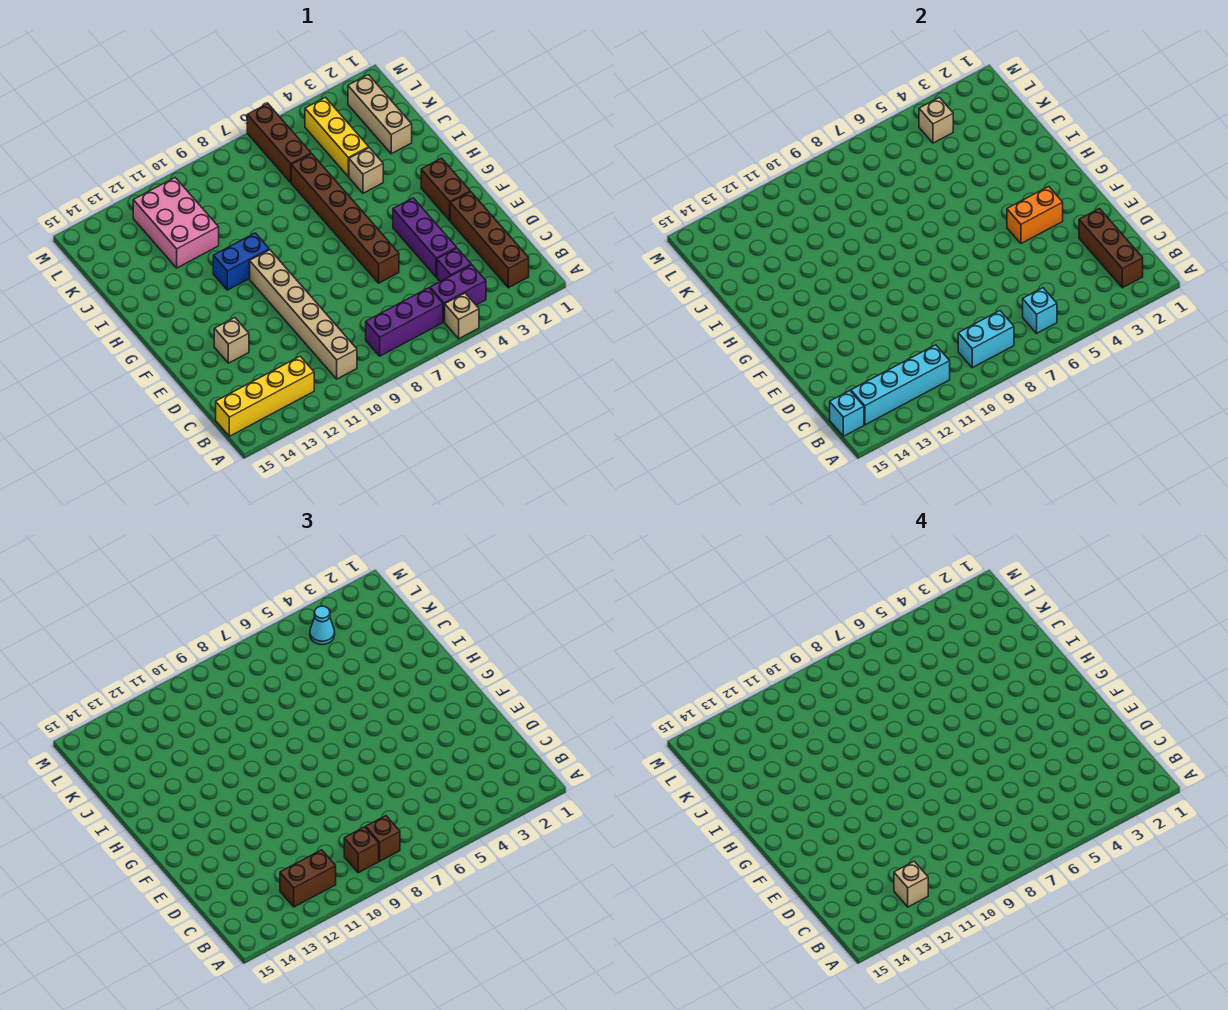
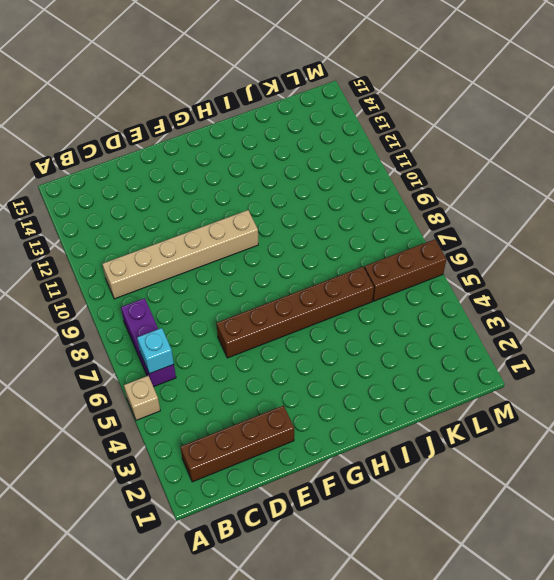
none -> purple 1x2 brick [430,265,486,322]
none -> yellow 1x4 brick [216,356,314,436]
none -> purple 1x1 brick [437,248,471,281]

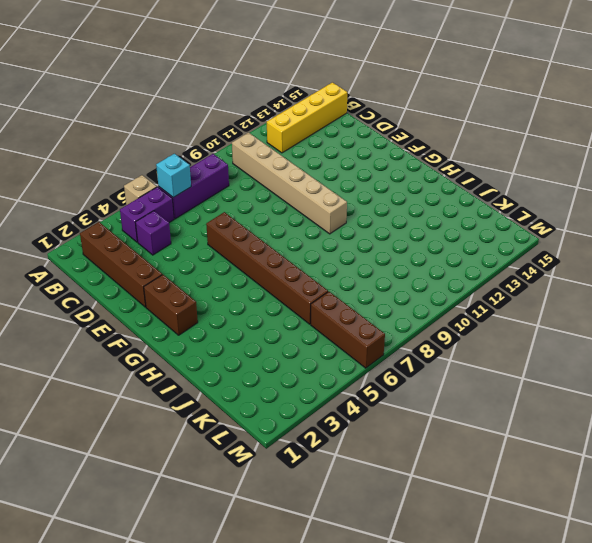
none -> purple 1x3 brick [393,198,457,277]
none -> tan 1x1 brick [214,318,249,363]
none -> blue 1x2 brick [213,233,269,290]

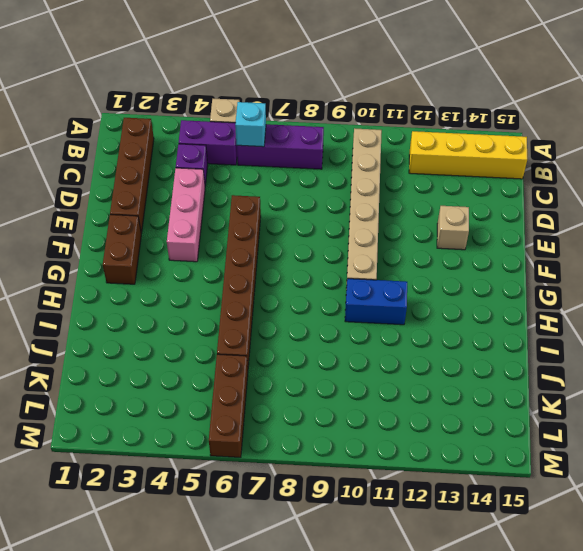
pink 1x3 brick [167,168,205,262] -> purple 1x3 brick [393,198,457,277]
none -> tan 1x1 brick [349,148,383,193]
none -> tan 1x3 brick [348,75,412,154]
none -> yellow 1x3 brick [305,97,369,177]

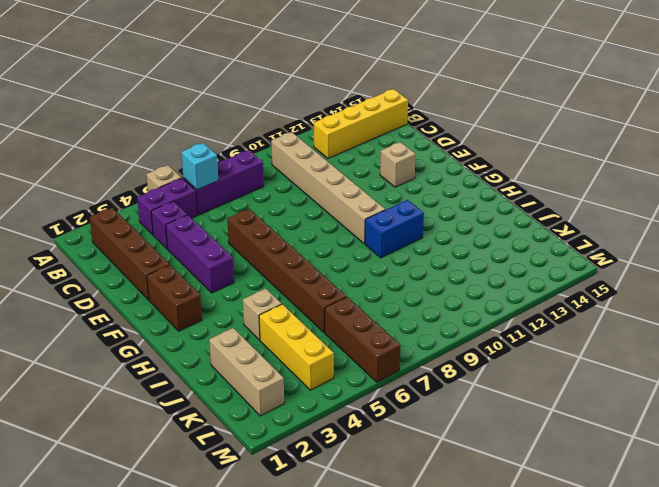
none -> pink 2x3 brick [133,178,219,268]
none -> brown 1x3 brick [1079,209,1143,288]
none -> cyan 1x2 brick [958,311,1014,368]

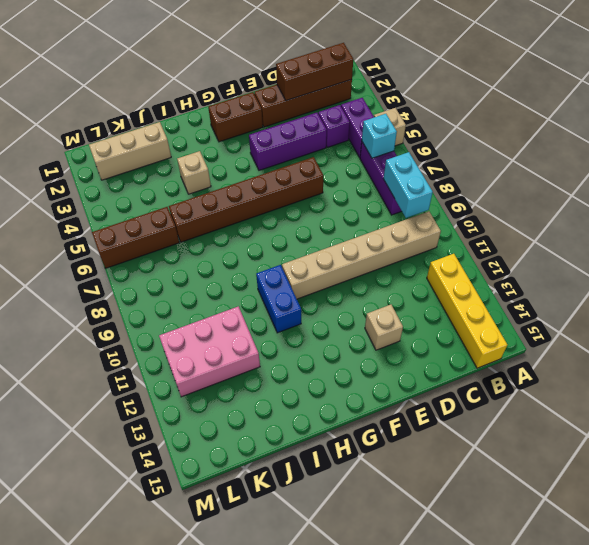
none -> yellow 1x3 brick [305,97,369,177]
none -> cyan 1x4 brick [851,345,950,425]
none -> cyan 1x1 brick [830,391,864,436]

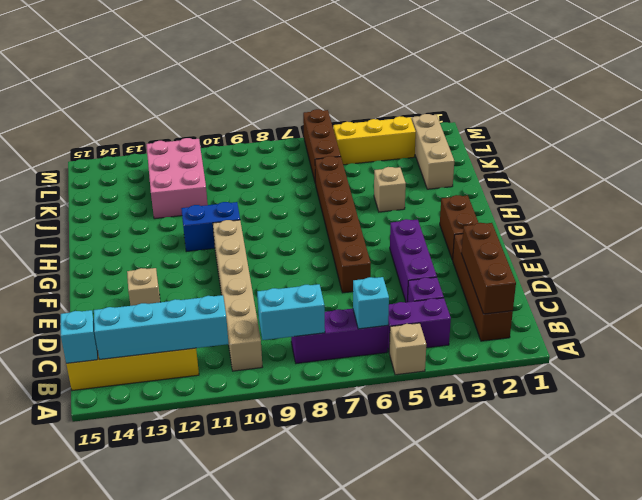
yellow 1x3 brick [333,116,416,165] -> yellow 1x3 brick turned to [305,97,369,177]
none -> orange 1x2 brick [1007,186,1063,243]
none -> tan 1x1 brick [919,97,953,143]
none -> brown 1x1 brick [366,816,400,861]

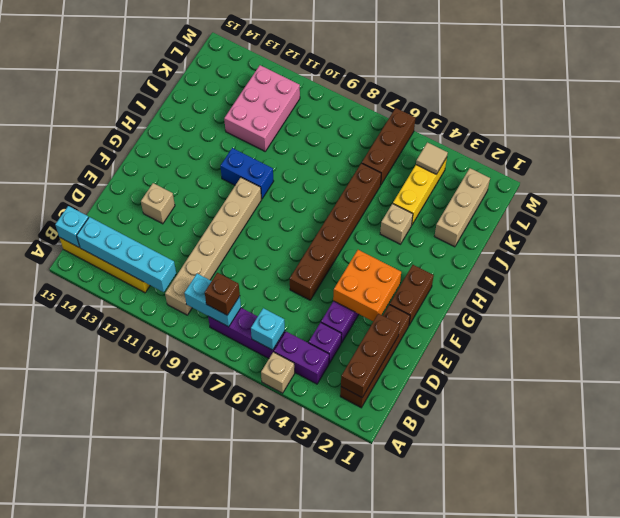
orange 2x2 brick [333,250,401,321] -> orange 1x2 brick [1007,186,1063,243]
tan 1x1 tile [416,142,448,174] -> tan 1x1 brick [919,97,953,143]
none -> brown 1x1 brick [344,827,379,873]
none -> brown 1x2 brick [280,850,336,907]
none -> cyan 1x1 cone [310,606,335,645]

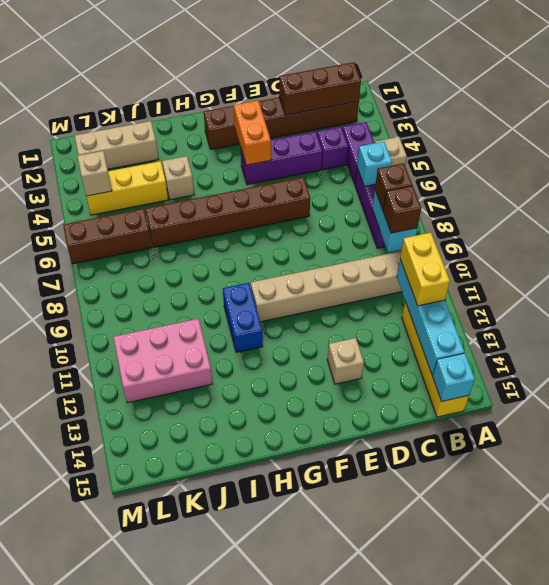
yellow 1x2 brick [400,233,450,306] -> brown 1x2 brick [280,850,336,907]
none -> cyan 1x1 cone [310,606,335,645]
none -> tan 1x1 brick [894,861,928,907]

